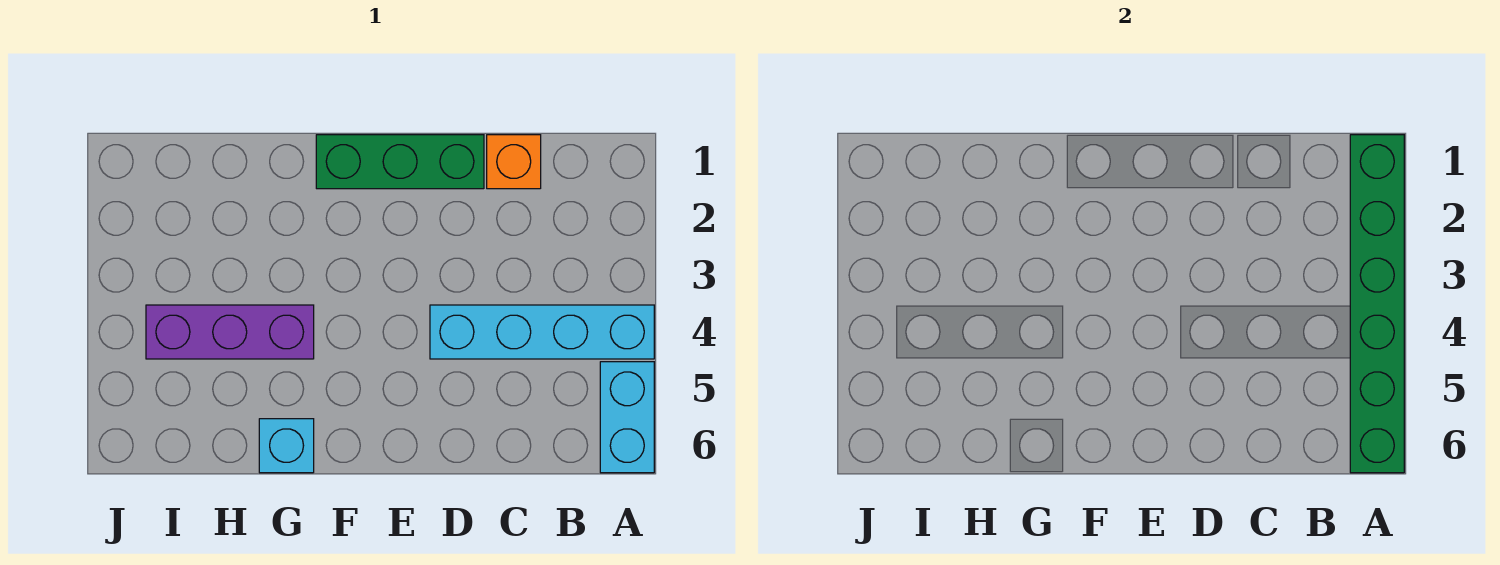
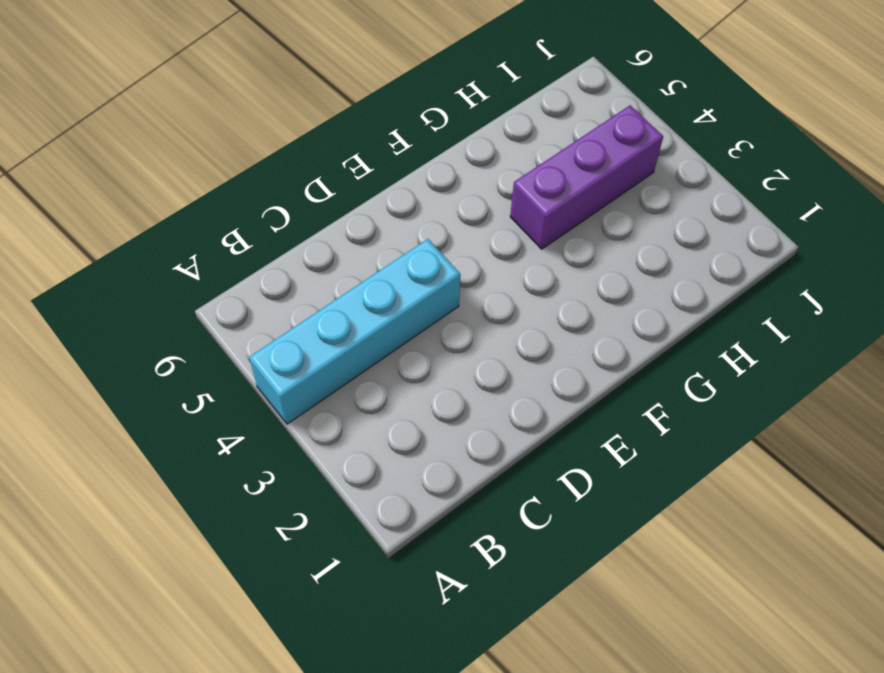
none -> cyan 1x2 brick [600,362,654,473]
none -> orange 1x1 brick [487,135,541,189]

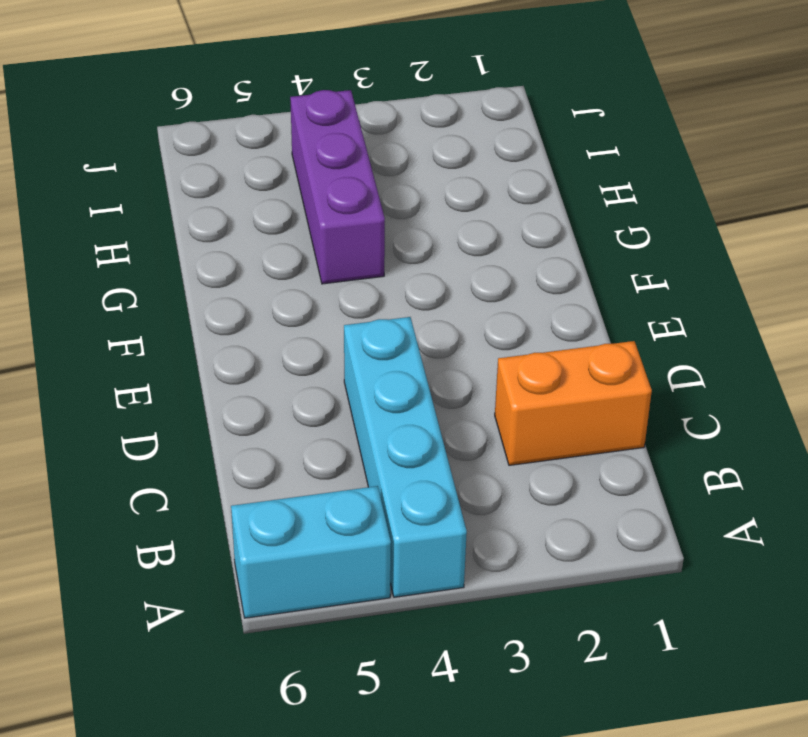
orange 1x2 brick [495,341,652,465] -> orange 1x1 brick [487,135,541,189]
none -> green 1x3 brick [316,135,484,189]
none -> cyan 1x1 brick [259,419,314,473]

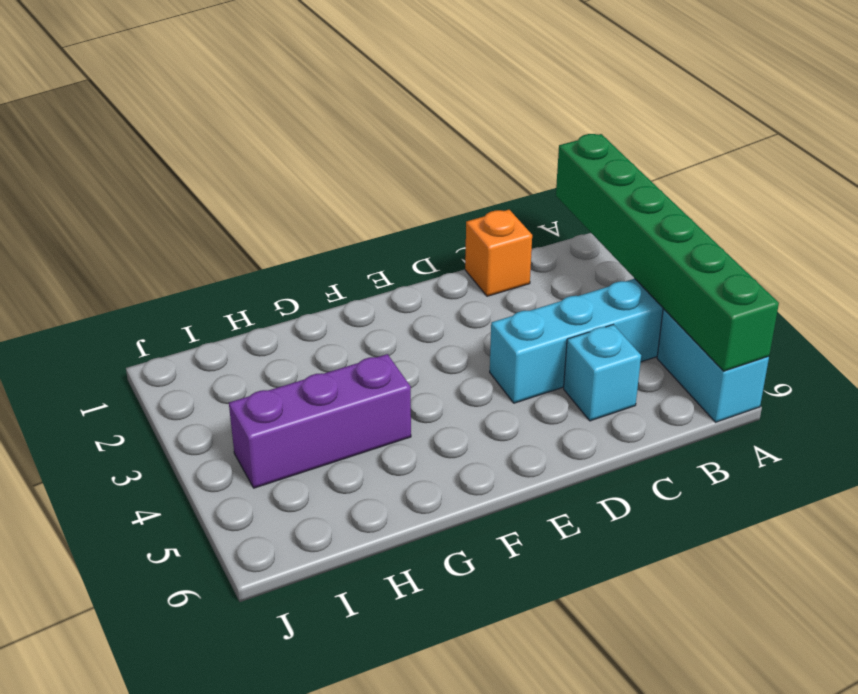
cyan 1x1 brick [564,325,641,421] -> cyan 1x1 brick moved to [259,419,314,473]
none -> green 1x3 brick [316,135,484,189]

